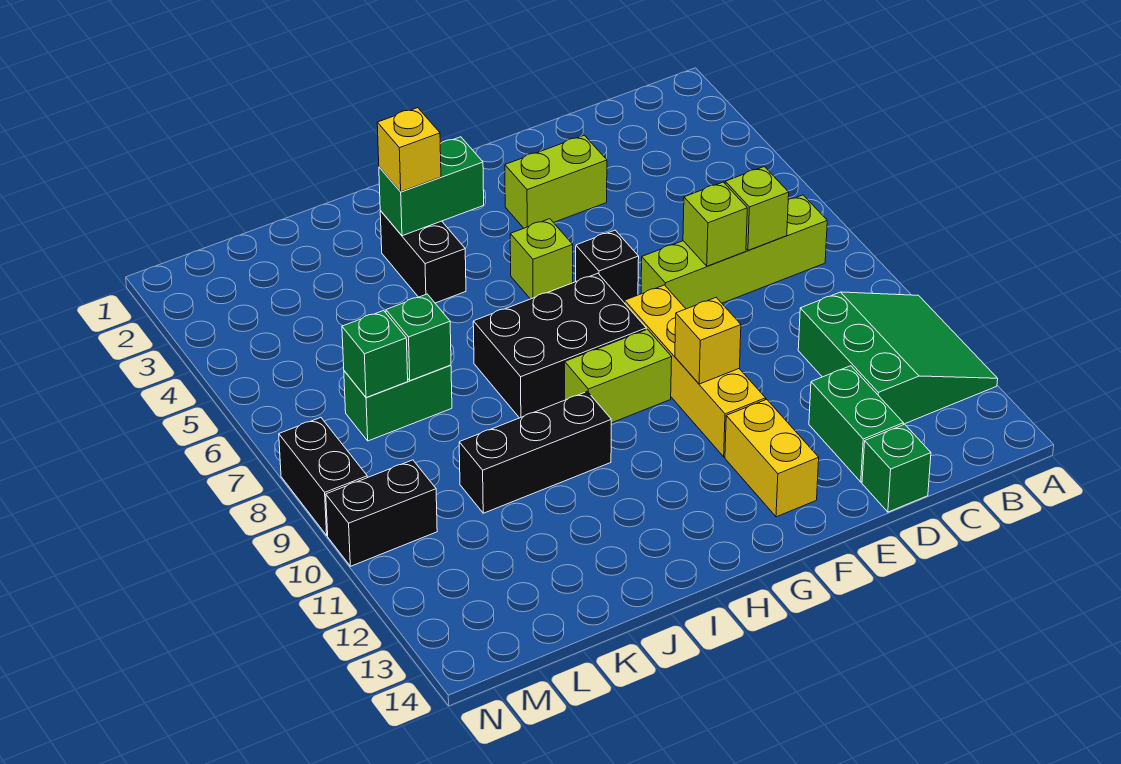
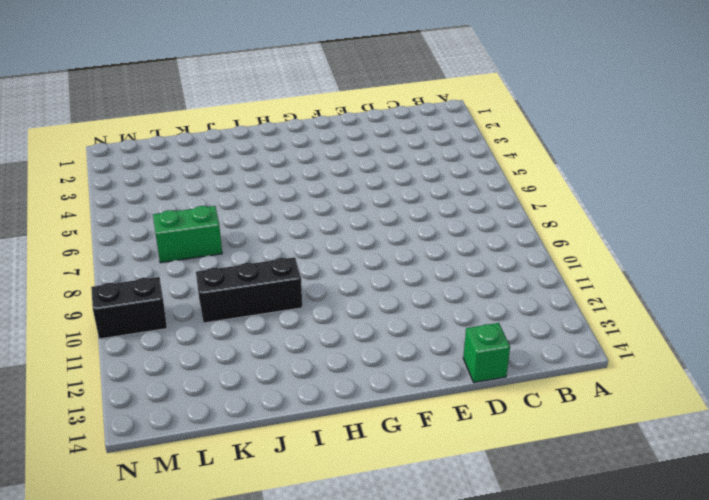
none -> green 3x3 slope [798,292,998,424]
none -> lime 1x4 brick [641,195,827,309]
none -> green 1x2 brick [809,366,903,482]

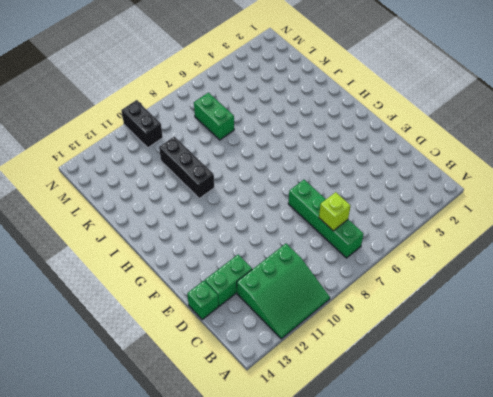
green 1x4 brick [288,180,364,258] -> lime 1x4 brick [641,195,827,309]
none -> lime 1x2 brick [505,135,607,228]
none -> black 1x1 brick [576,230,639,303]
none -> yellow 1x4 brick [625,285,766,457]

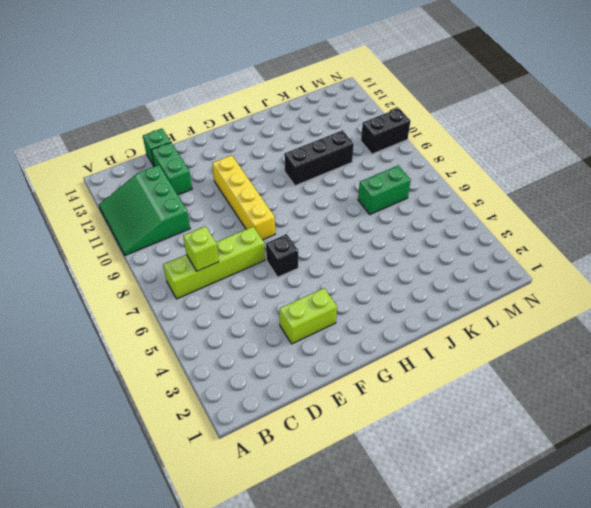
none -> yellow 1x2 brick [725,399,819,517]
none -> lime 1x1 brick [510,219,573,299]
none -> black 2x3 brick [473,273,646,418]

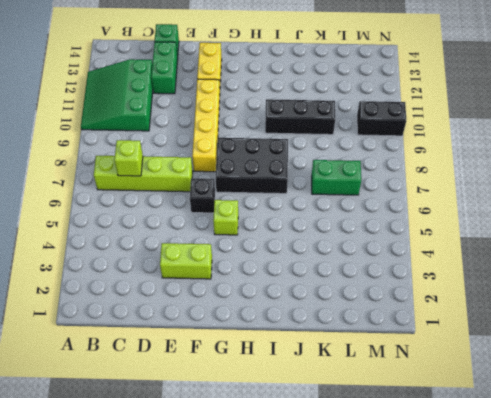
none -> lime 1x2 brick [565,329,672,423]
none -> black 1x2 brick [380,211,466,303]
none -> black 1x2 brick [279,418,367,535]

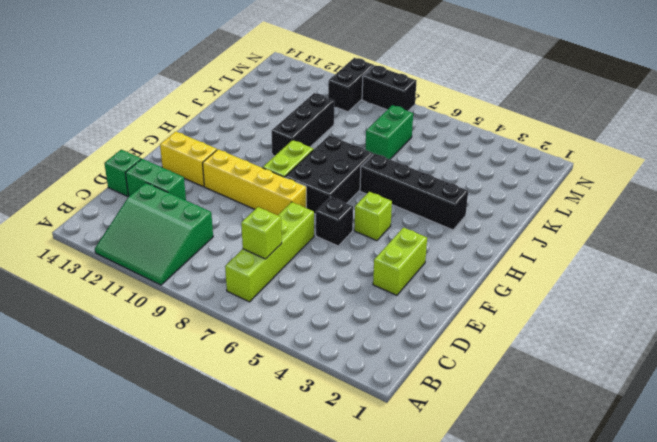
black 1x4 brick [360,153,468,230] -> black 1x2 brick [380,211,466,303]
none -> lime 1x1 brick [683,182,747,266]
none -> yellow 1x1 brick [675,298,741,384]
none -> green 1x2 brick [379,137,484,236]

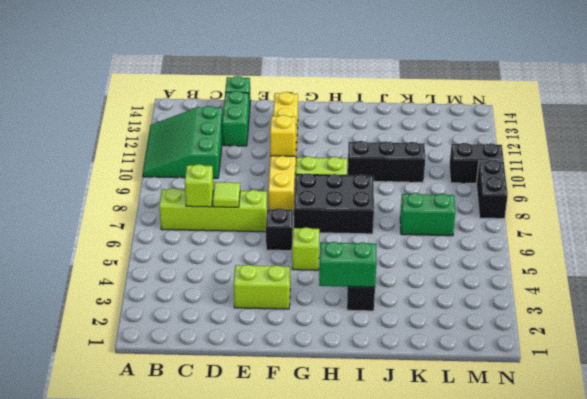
lime 1x1 tile [213,182,240,207] -> lime 1x1 brick [683,182,747,266]
none -> green 1x1 brick [386,294,451,381]
none -> green 1x1 brick [342,311,408,398]
none -> yellow 1x1 brick [377,108,441,192]

